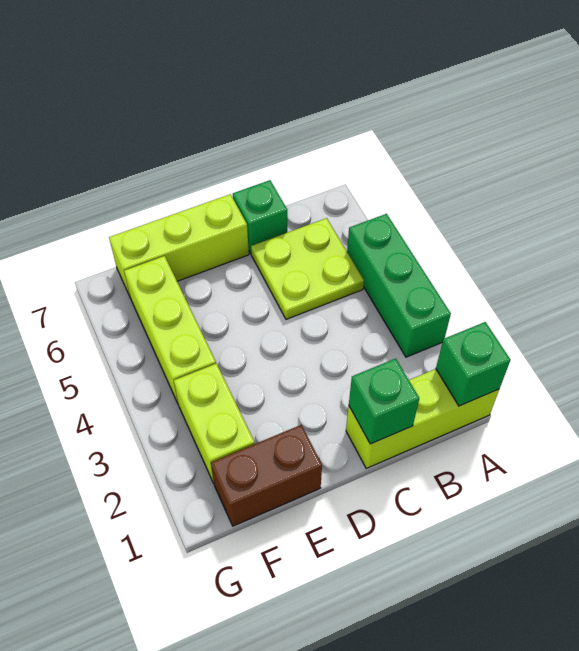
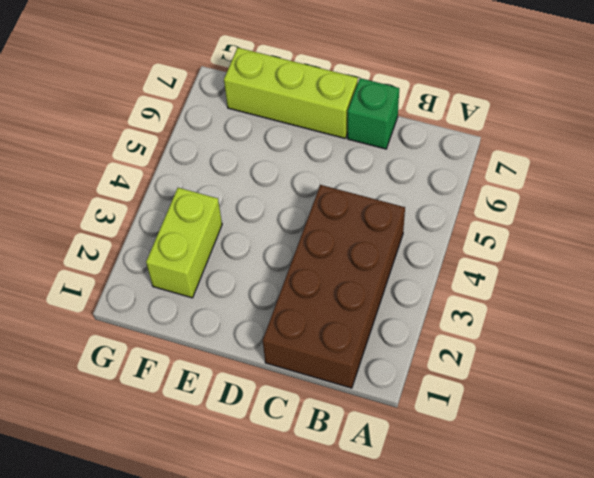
brown 2x4 brick [263,185,405,388] -> lime 1x3 brick [346,369,499,468]
none -> green 1x3 brick [347,214,451,357]
none -> lime 2x2 plate [251,218,364,319]

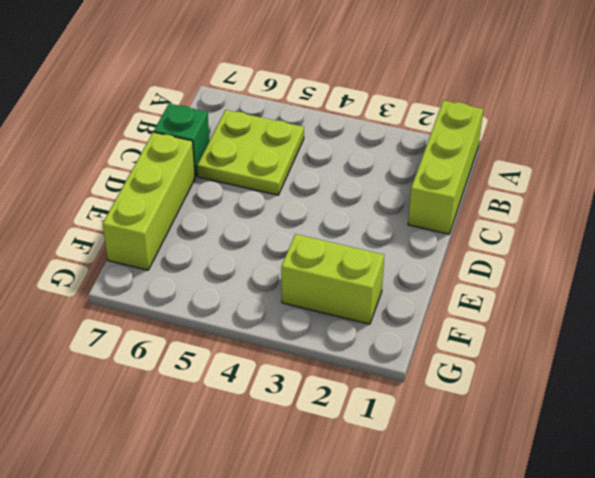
none -> green 1x3 brick [347,214,451,357]
none -> brown 1x2 brick [211,425,322,526]

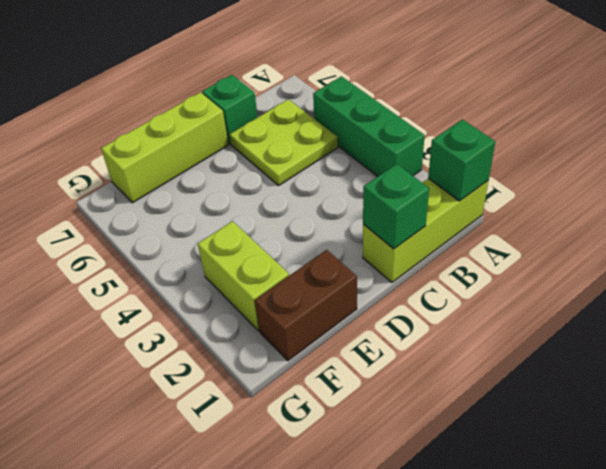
none -> lime 1x3 brick [124,256,216,405]

